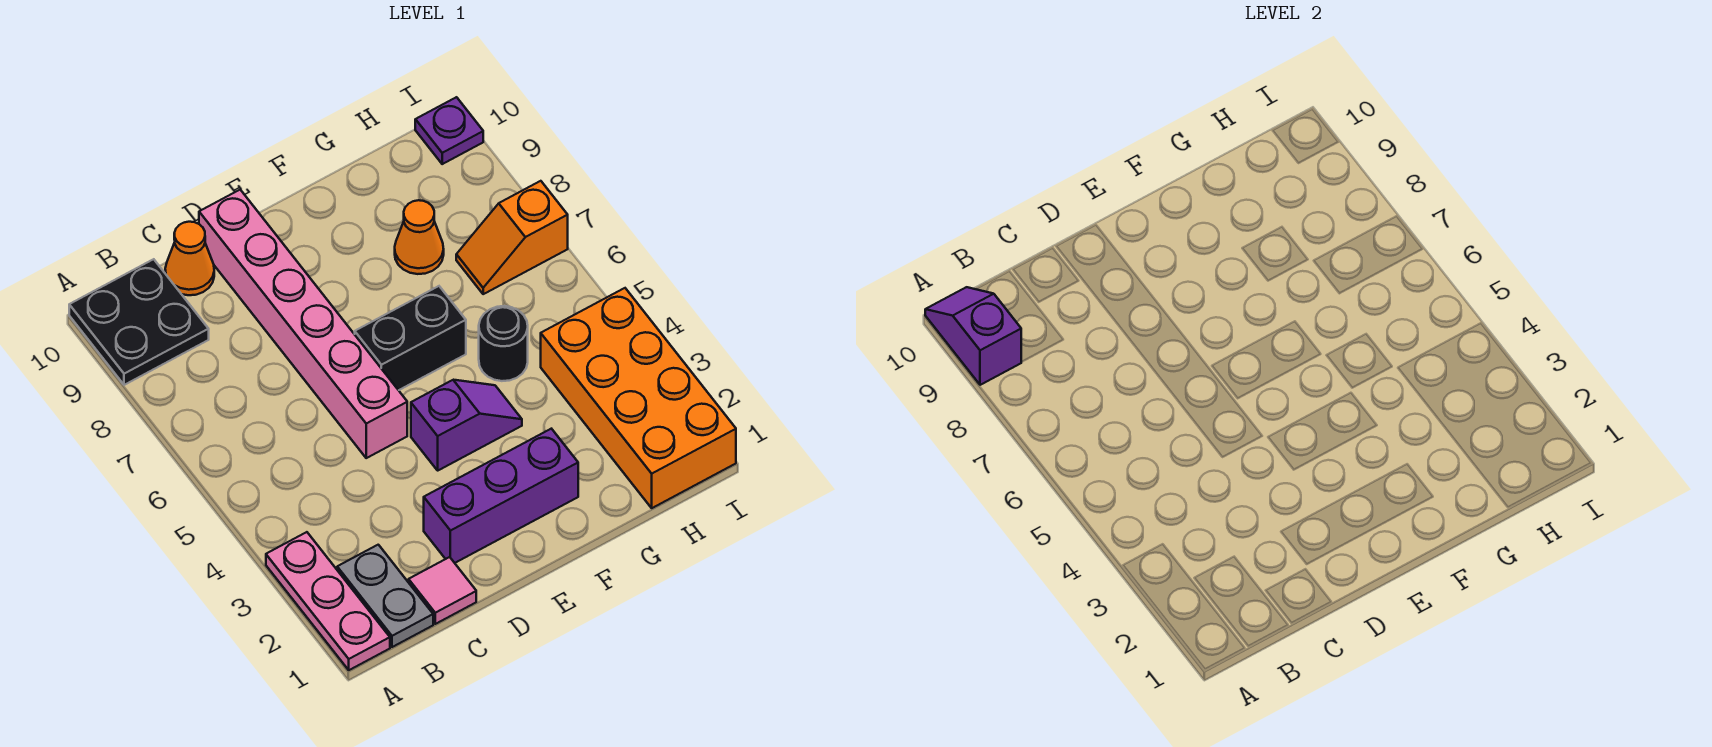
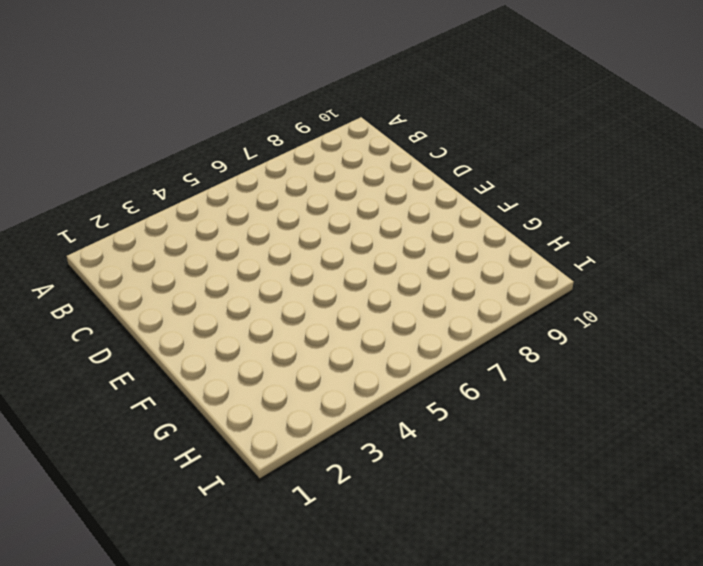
none -> pink 1x3 plate [266,532,390,670]
none -> black 2x2 plate [69,259,209,385]
none -> grey 1x2 plate [337,545,433,647]

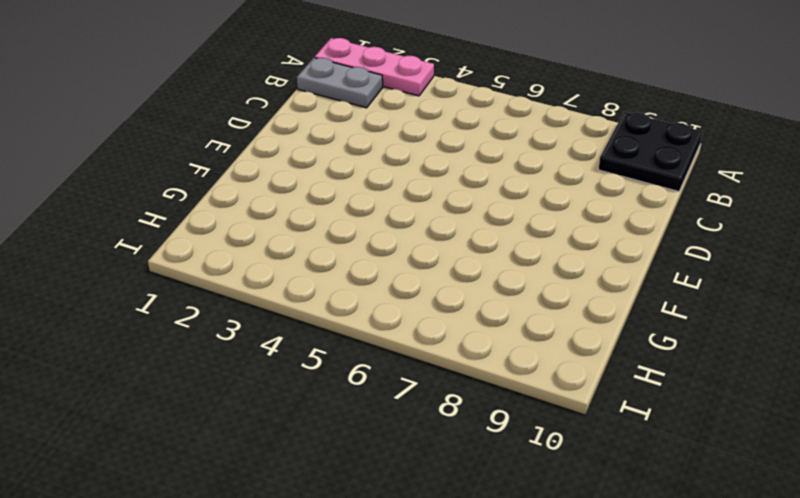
none -> pink 1x1 tile [409,557,476,624]
none -> orange 1x1 cone [165,222,214,295]
none -> purple 1x3 brick [424,429,578,563]

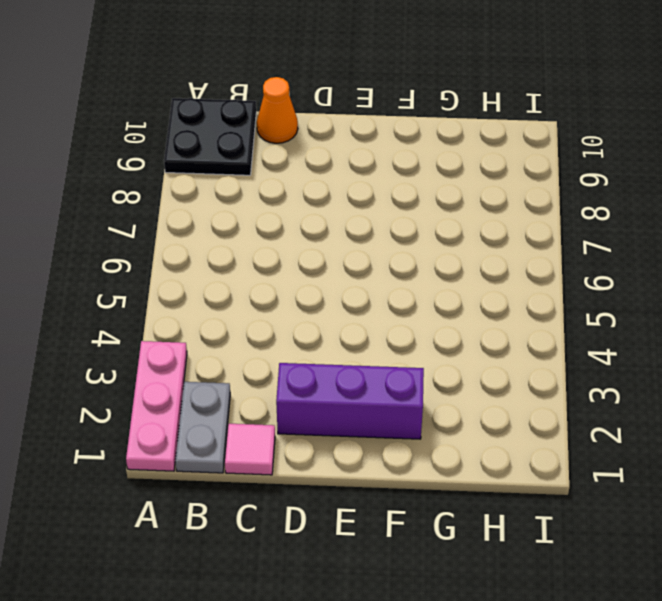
none -> pink 1x6 brick [199,190,407,458]
none -> purple 1x2 slope [411,380,522,470]
none -> black 1x2 brick [355,286,466,390]

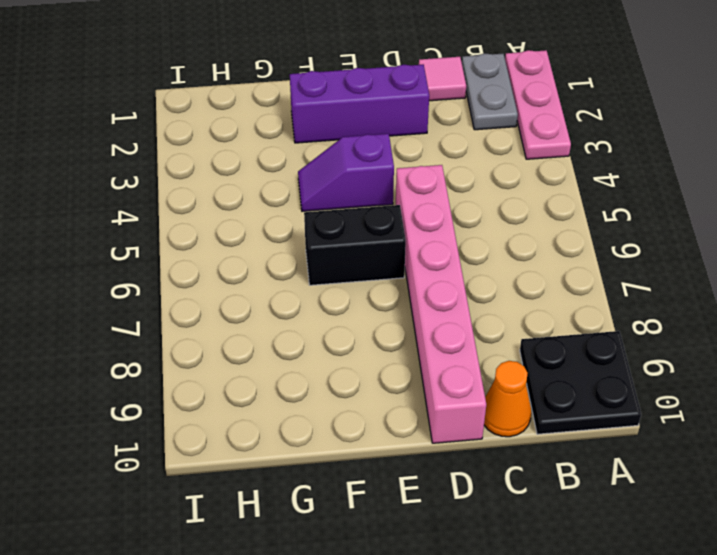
none -> black 1x1 round brick [479,306,528,381]
none -> orange 1x1 cone [395,200,444,274]
none -> orange 2x4 brick [541,288,736,508]

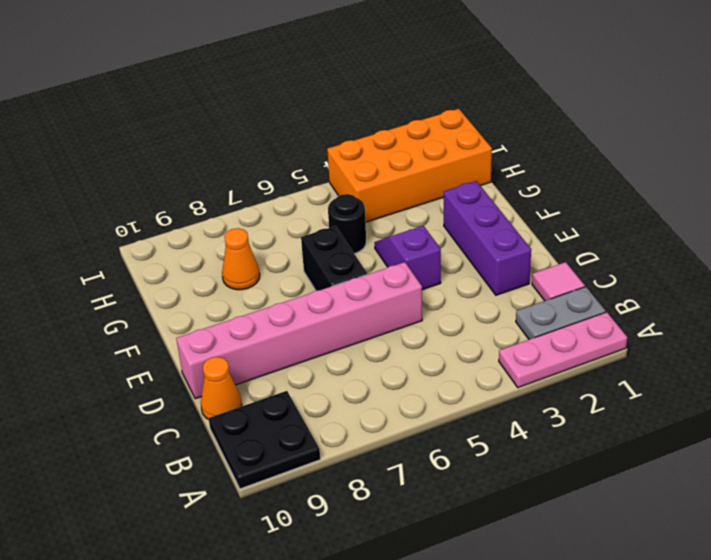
none -> orange 1x2 slope [456,181,568,294]
none -> purple 1x1 plate [415,97,483,164]
none -> purple 1x2 slope [925,287,1021,385]

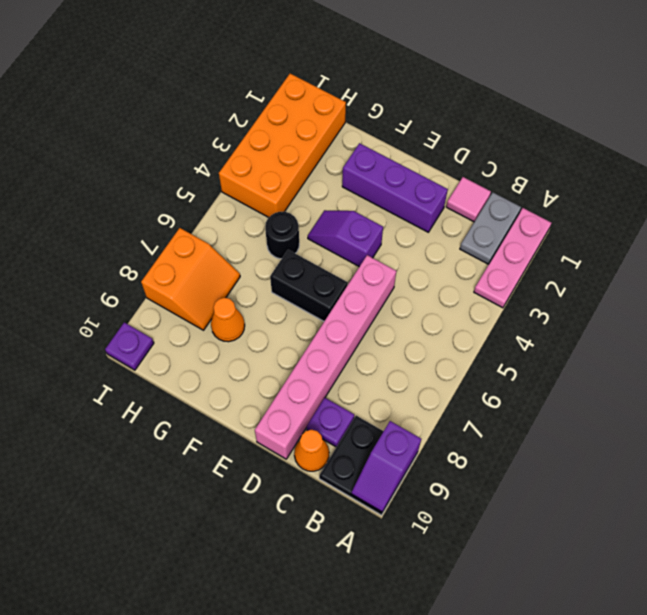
purple 1x1 plate [307,398,354,447] -> none
orange 2x2 slope [141,228,240,330] -> orange 1x2 slope [456,181,568,294]

